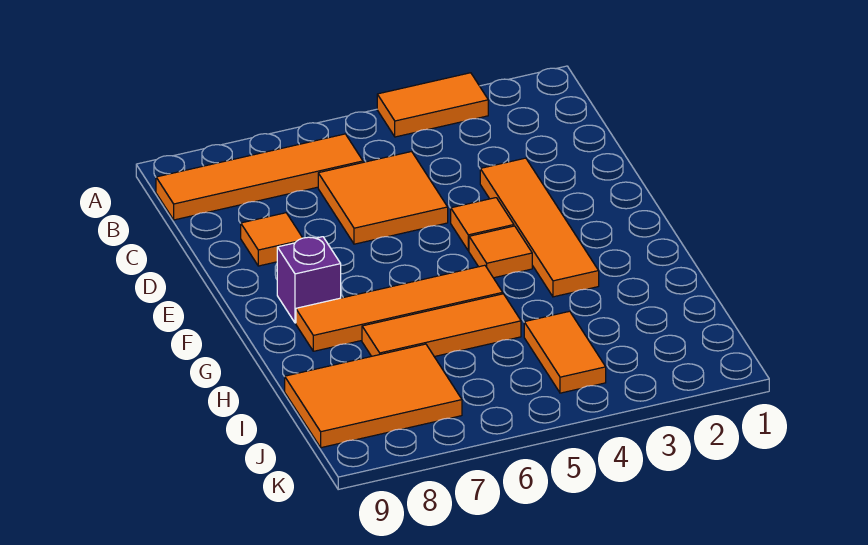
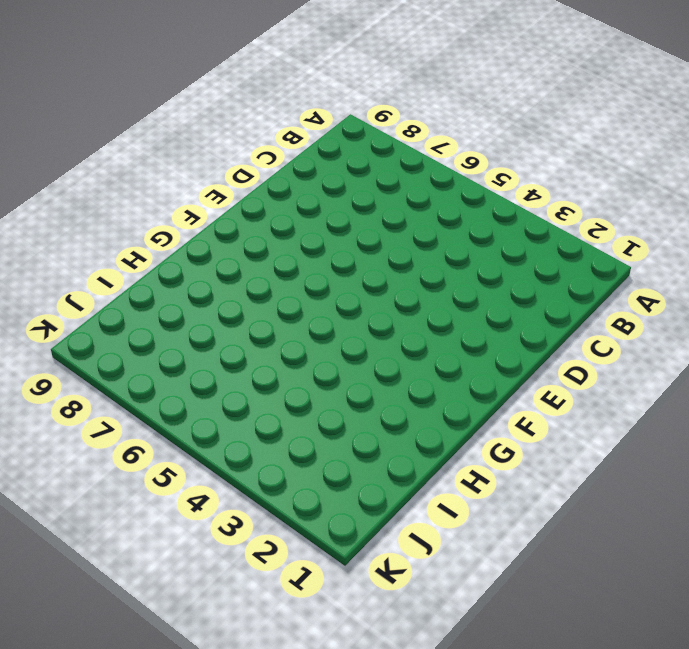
none -> orange 1x2 tile [377,73,488,137]
none -> orange 1x4 tile [156,134,363,220]
none -> orange 2x2 tile [318,152,448,244]

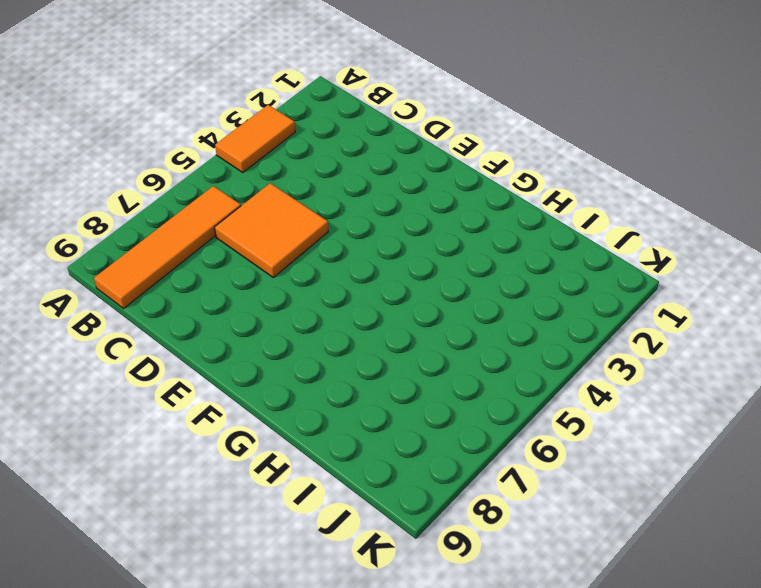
none -> orange 1x4 tile [480,158,599,297]
none -> orange 1x1 tile [241,213,302,266]
none -> orange 1x1 tile [451,198,514,251]

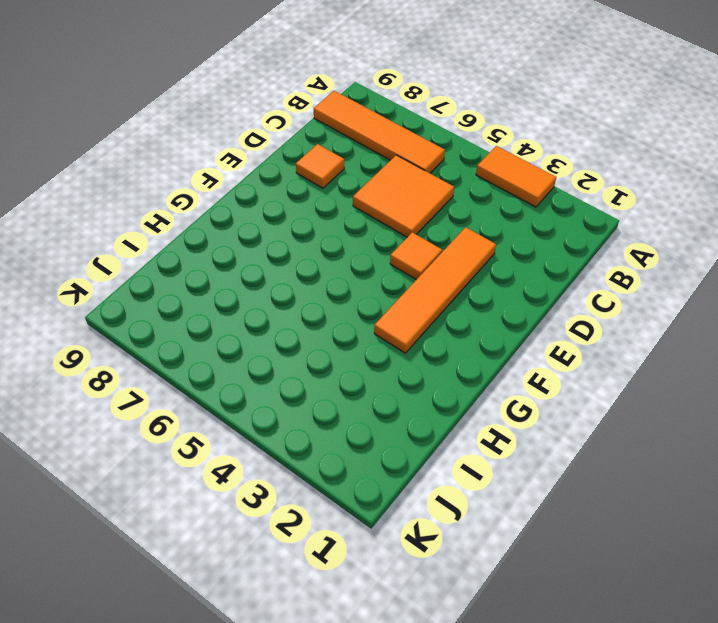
none -> orange 1x1 tile [469,226,532,278]
none -> purple 1x1 brick [277,237,341,323]
none -> orange 1x4 tile [296,265,503,351]

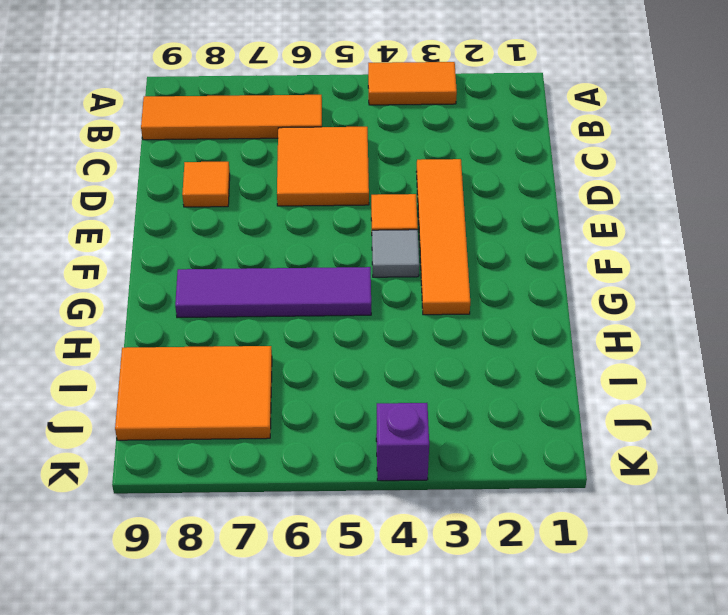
grey 1x1 tile [372,230,419,277] -> orange 1x1 tile [469,226,532,278]
purple 1x4 tile [175,267,371,318] -> orange 1x4 tile [296,265,503,351]
purple 1x1 brick [376,403,429,481] -> purple 1x1 brick moved to [277,237,341,323]
none -> orange 1x3 tile [362,294,521,357]
none -> orange 1x2 tile [524,311,606,393]

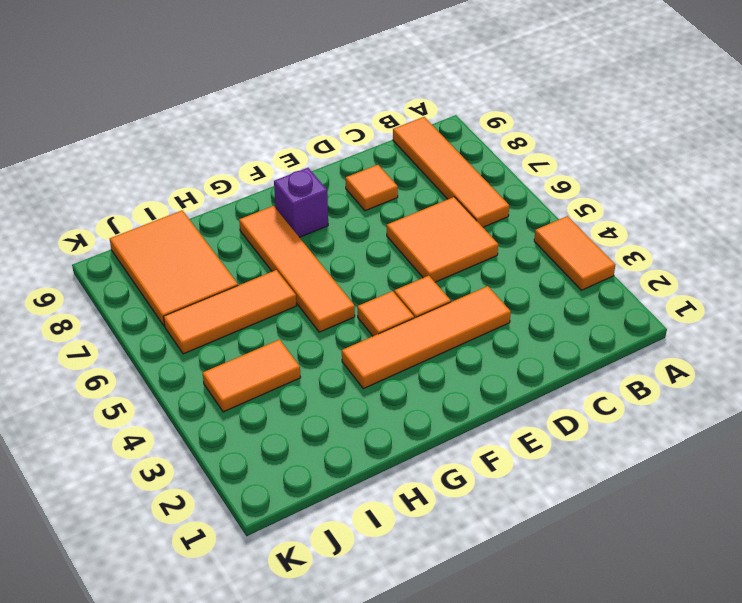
orange 1x3 tile [164,270,296,354] -> orange 1x3 tile turned to [362,294,521,357]

